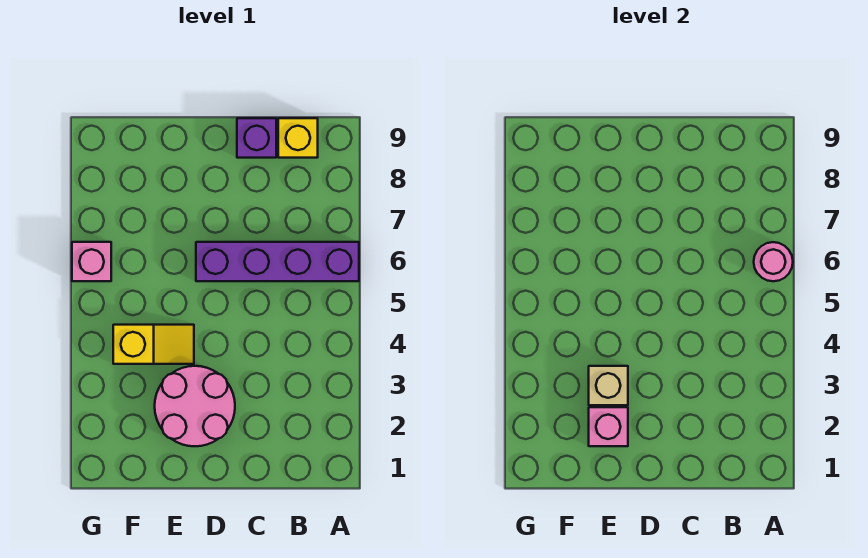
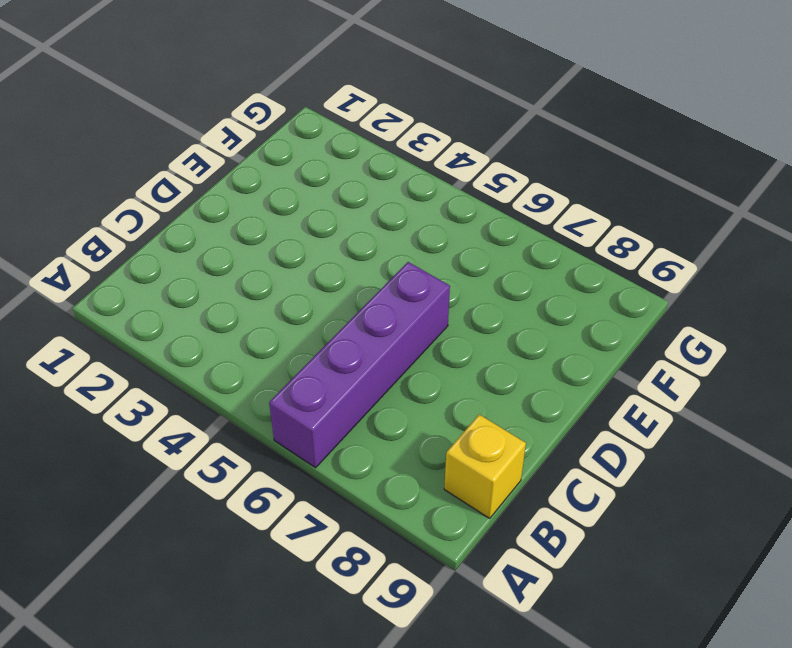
none -> purple 1x1 brick [237,118,276,158]
none -> pink 2x2 round brick [155,366,235,446]

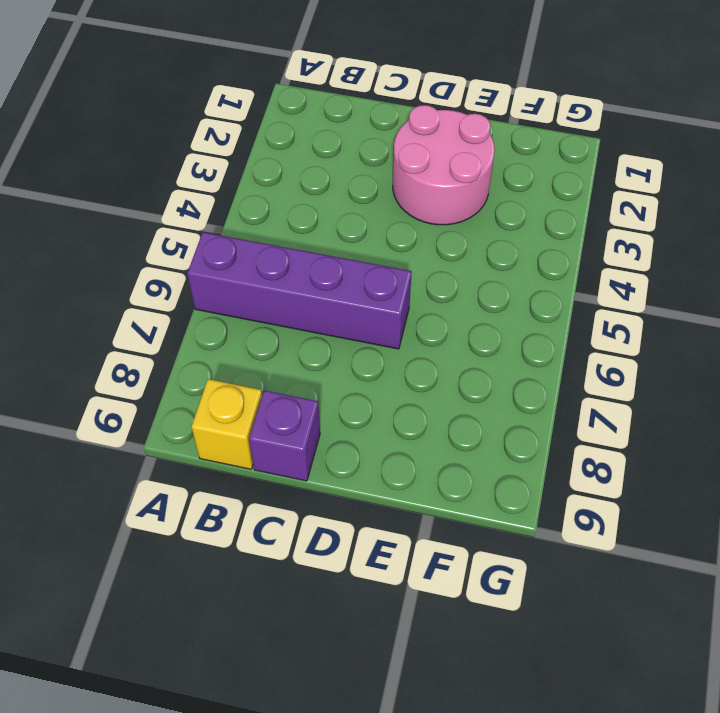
none -> yellow 1x2 slope [113,325,194,364]
none -> pink 1x1 brick [72,242,111,281]

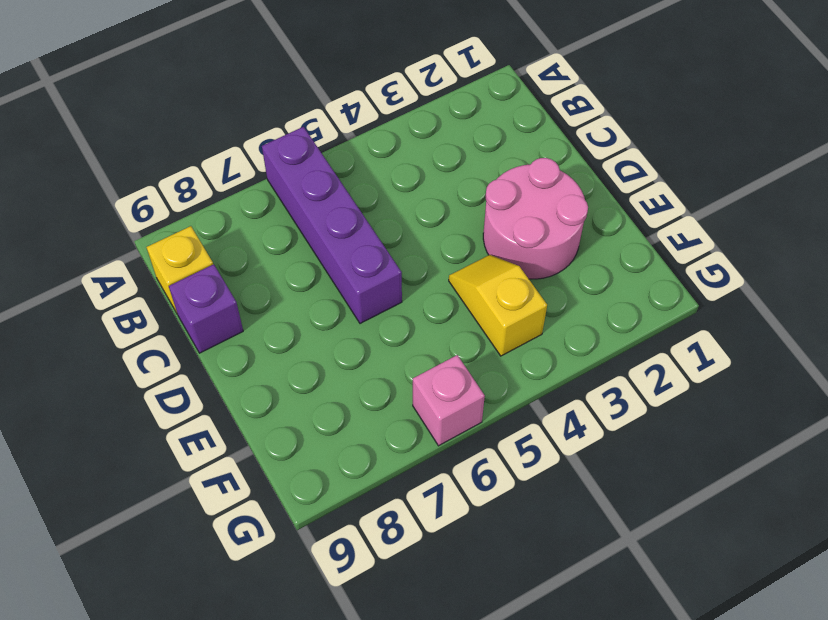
none -> pink 1x1 round brick [754,242,793,281]
none -> pink 1x1 brick [589,407,628,446]

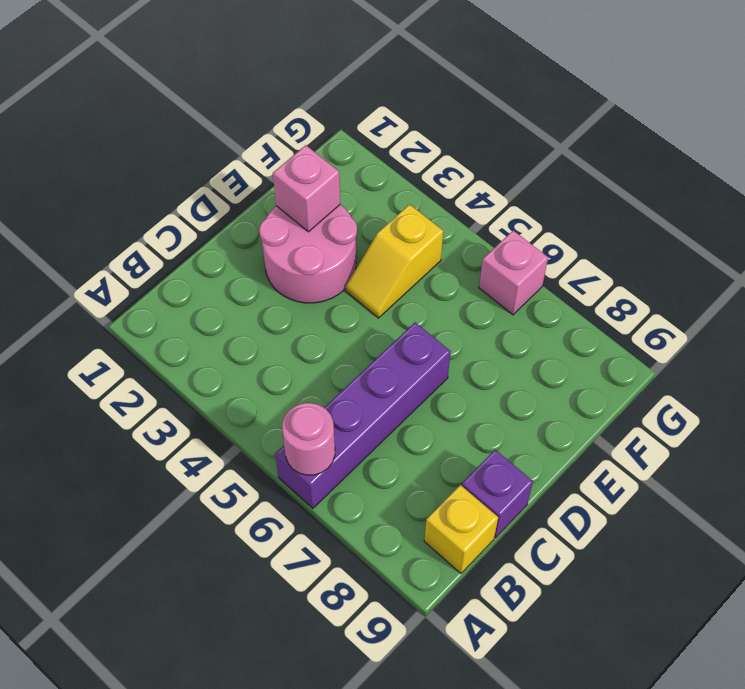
none -> tan 1x1 brick [589,366,628,405]

